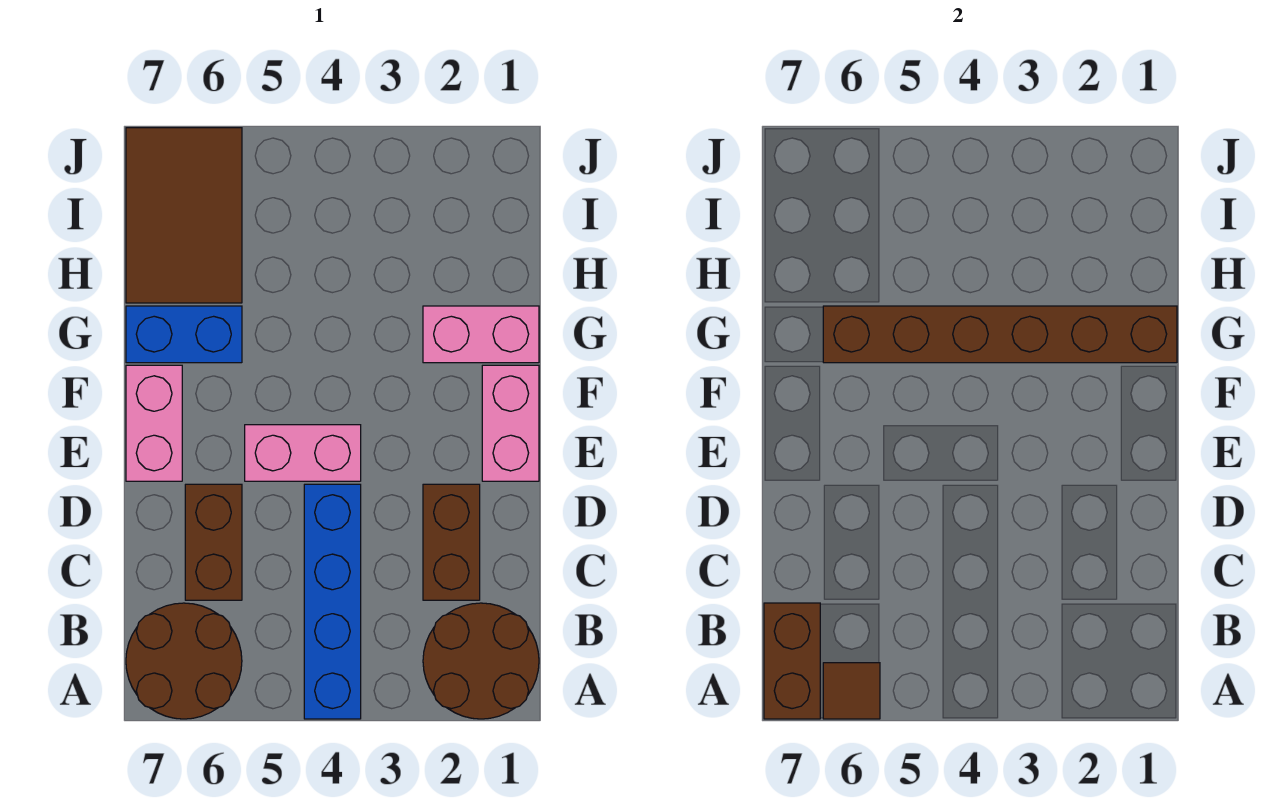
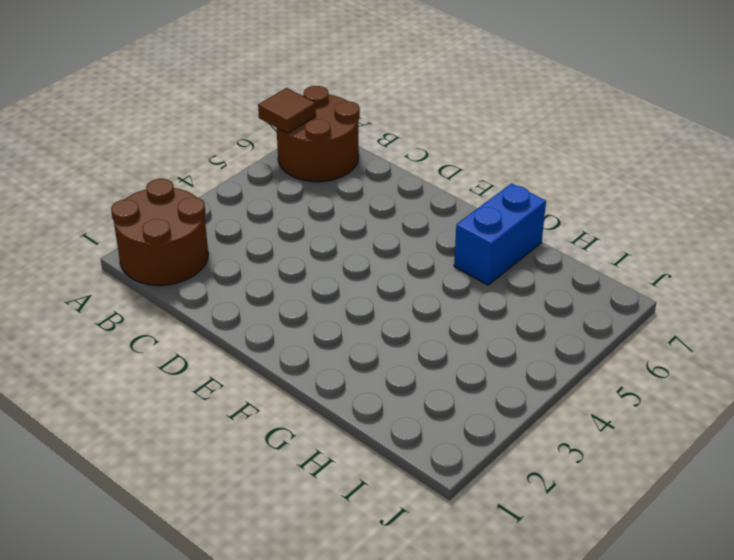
none -> blue 1x4 brick [304,484,361,719]
none -> brown 1x2 brick [423,484,480,600]
none -> brown 1x2 brick [185,484,242,600]

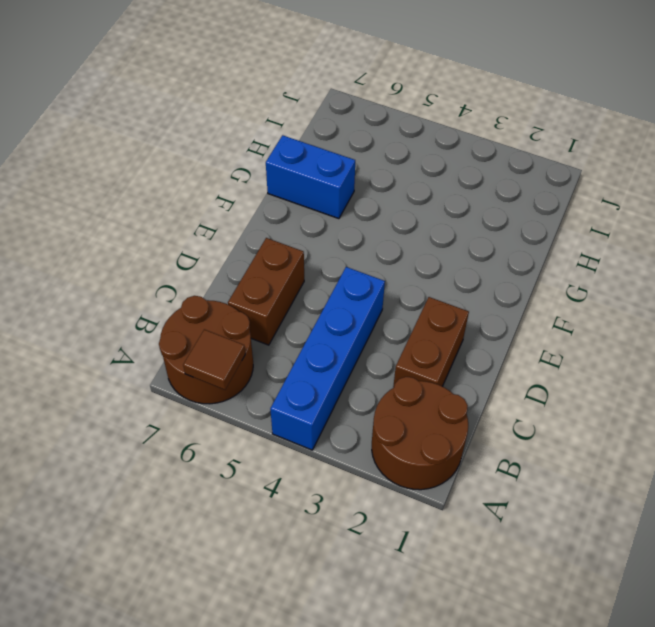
none -> pink 1x2 brick [482,365,539,481]
none -> pink 1x2 brick [245,425,361,481]
none -> pink 1x2 brick [126,365,182,481]

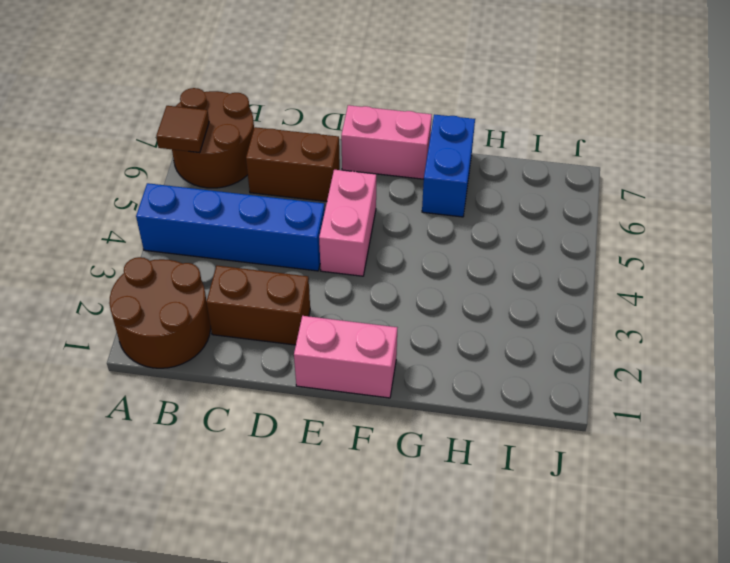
none -> pink 1x2 brick [423,306,539,363]
none -> brown 2x3 tile [126,128,242,303]
none -> brown 1x2 brick [764,603,820,719]

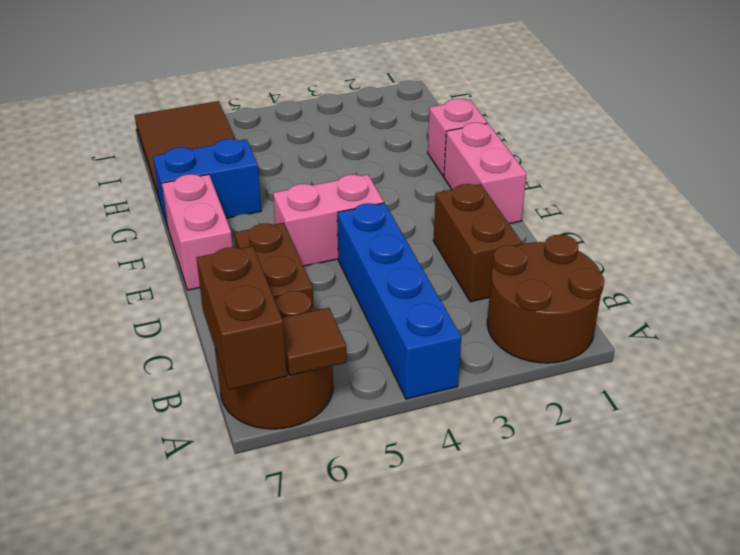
pink 1x1 brick [428,99,487,176] -> pink 1x2 brick [423,306,539,363]
none -> brown 1x6 brick [823,306,1177,363]

